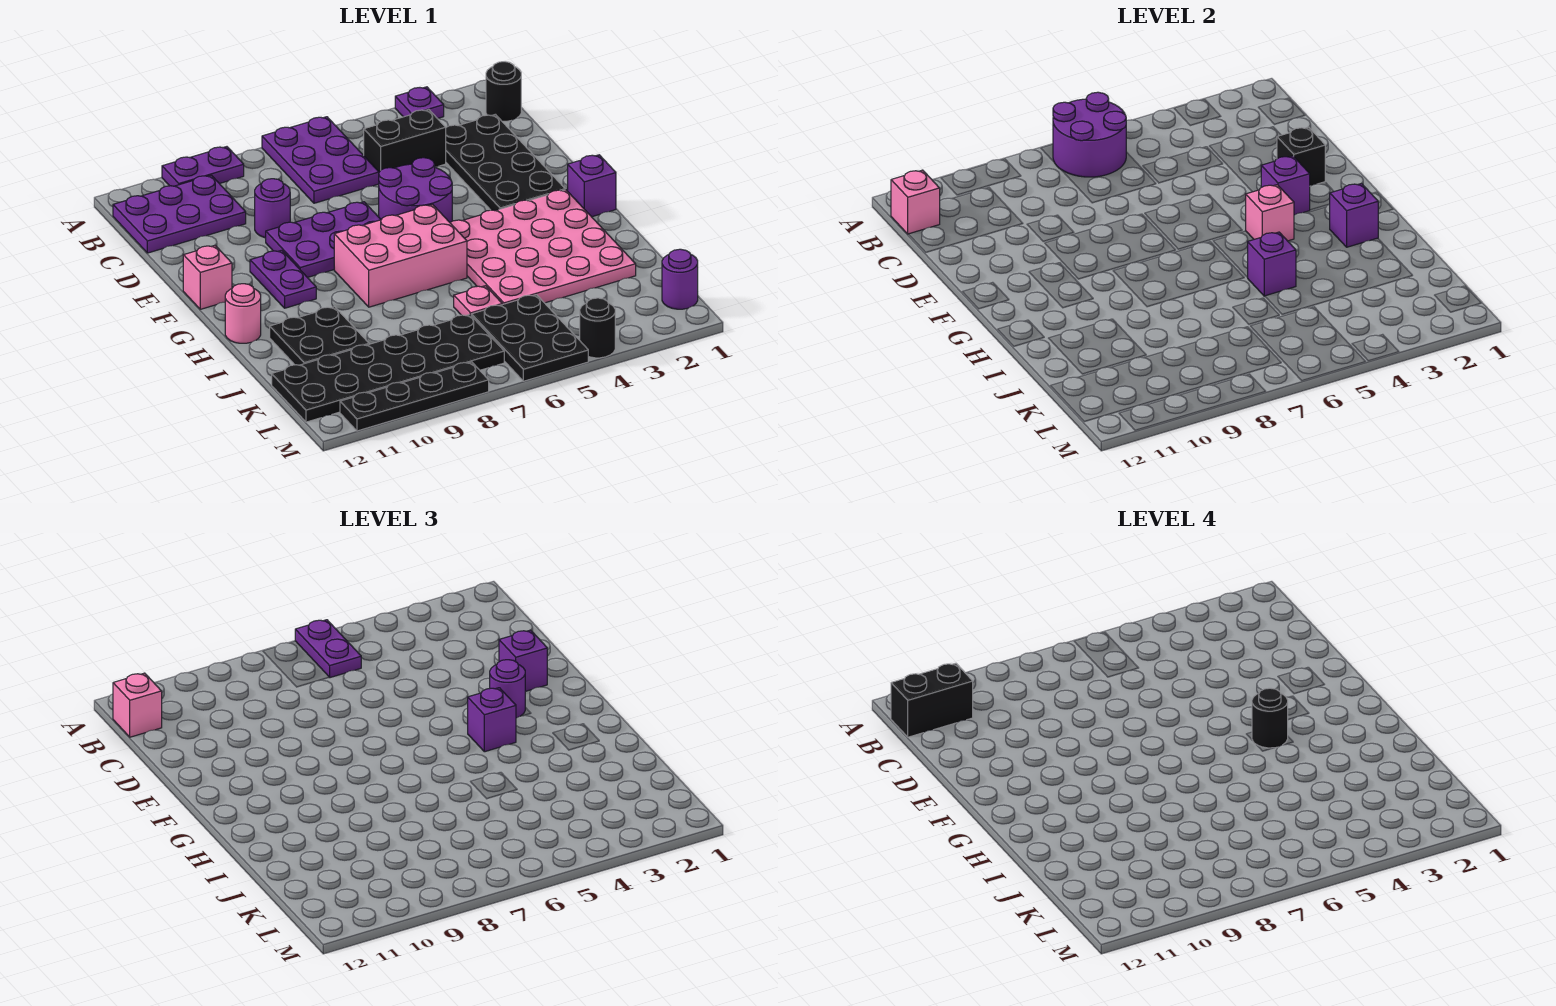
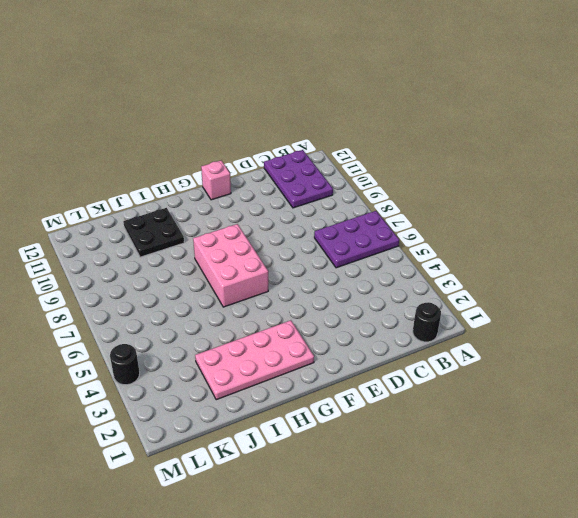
pink 2x4 plate [195,320,314,400] -> pink 4x4 plate [450,190,636,305]
none -> purple 1x1 plate [395,87,444,119]
none -> purple 1x2 plate [162,147,244,186]
none -> black 2x4 plate [446,114,565,211]
none -> black 1x2 brick [364,109,446,172]

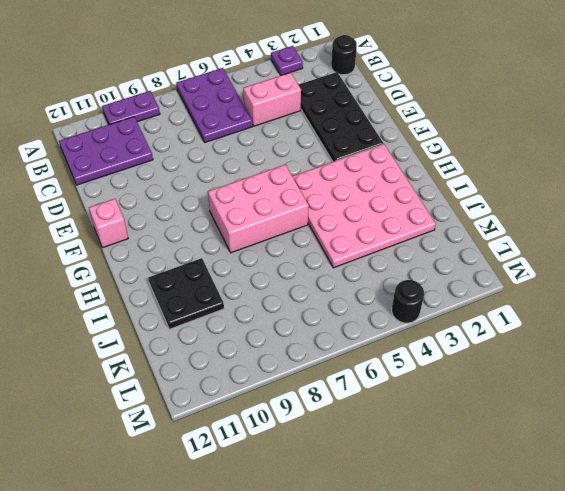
pink 1x2 brick [243,73,301,126] -> black 1x2 brick [364,109,446,172]
none -> purple 1x1 round brick [255,179,290,238]
none -> purple 2x2 round brick [379,158,452,222]
none -> purple 2x3 plate [266,202,381,278]
none -> purple 1x2 plate [250,250,316,308]

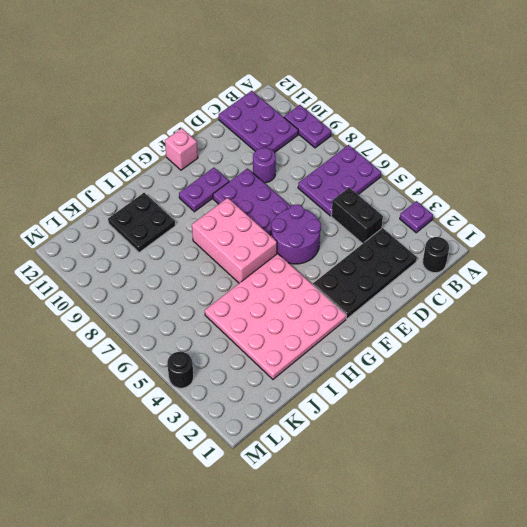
none -> purple 1x1 brick [568,155,616,217]
none -> pink 1x1 round brick [225,284,261,343]
none -> pink 1x1 plate [454,286,502,316]
none -> black 2x3 plate [471,295,588,381]

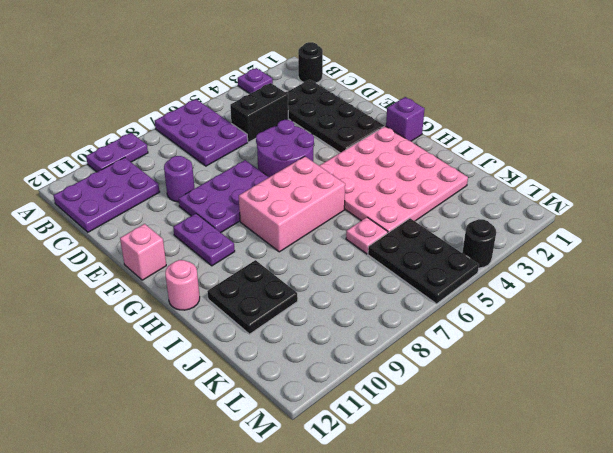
none -> black 2x6 plate [272,314,504,422]
none -> purple 1x1 round brick [662,249,698,309]
none -> black 1x4 plate [340,362,489,431]
none -> purple 2x2 round brick [1053,92,1126,177]

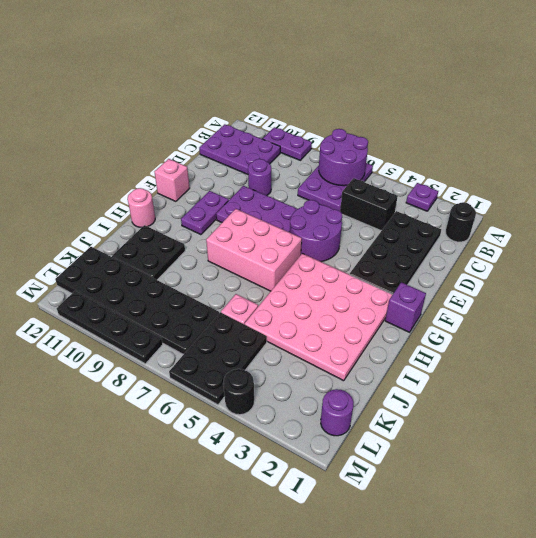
none -> pink 1x1 brick [891,170,940,234]
none -> black 1x1 brick [1277,127,1325,186]
none -> purple 1x1 brick [1261,156,1310,215]
none -> pink 1x1 brick [1246,185,1294,241]

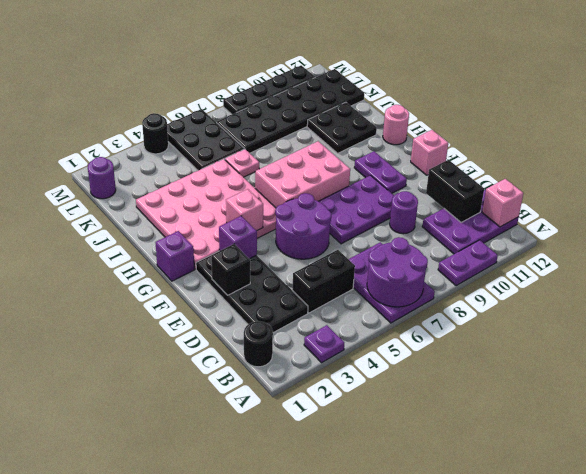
black 1x2 brick [426,160,484,222] -> black 1x2 brick turned to [891,663,973,737]
none -> purple 1x1 brick [1330,184,1379,247]
none -> purple 1x1 brick [1247,232,1296,296]
none -> purple 1x2 plate [295,620,361,678]
none -> pink 1x1 brick [113,673,162,737]

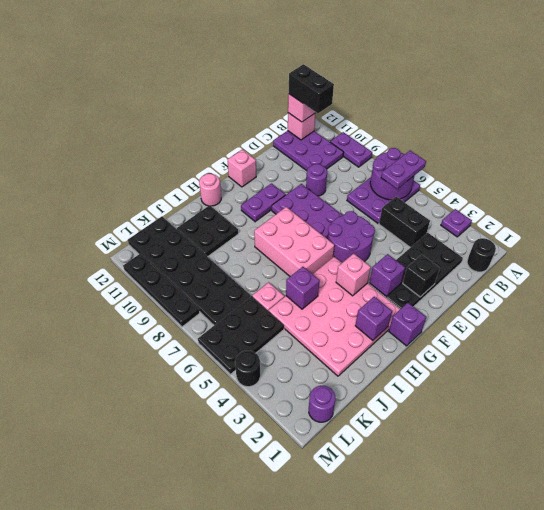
none -> purple 1x1 brick [499,630,547,691]
none -> purple 1x1 round brick [490,660,525,718]
none -> purple 1x1 brick [468,688,516,752]
none -> black 1x1 round brick [1252,688,1288,748]

